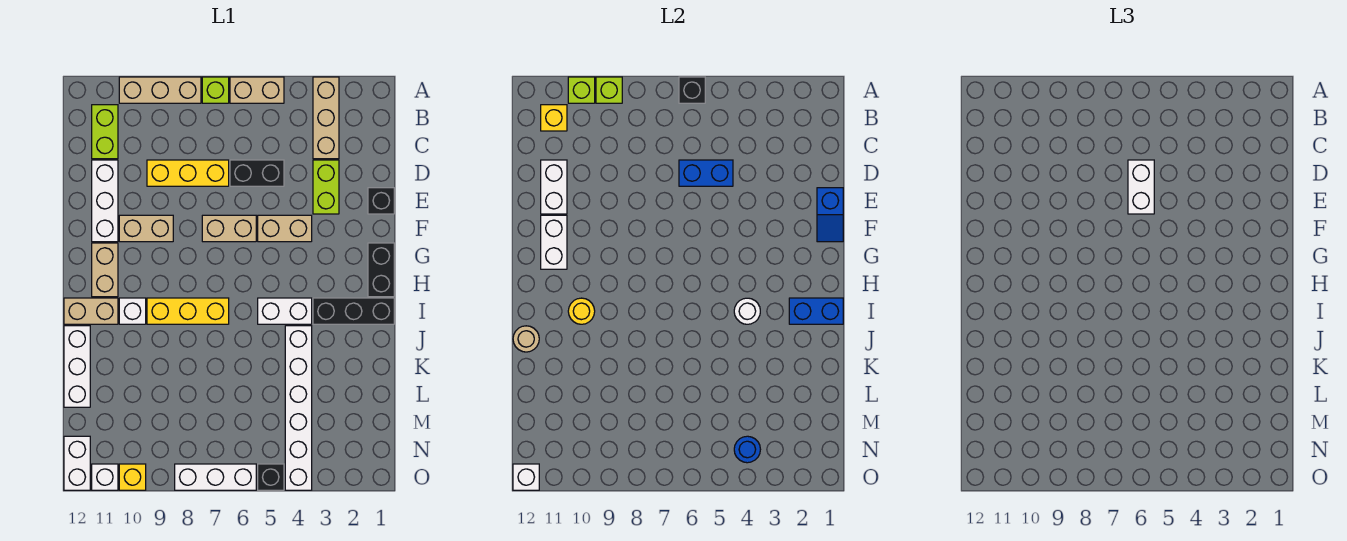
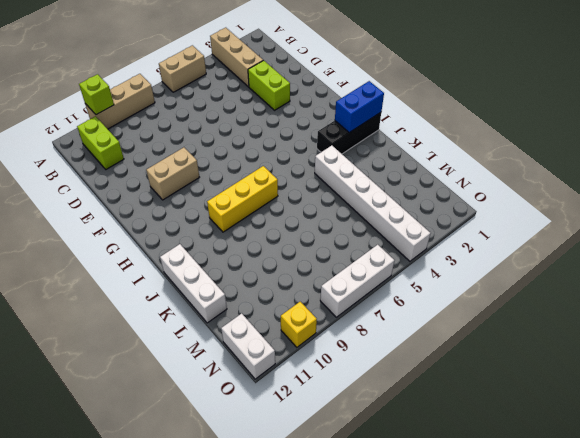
none -> lime 1x1 brick [202,77,229,103]
none -> black 1x2 brick [230,160,284,186]
none -> yellow 1x3 brick [147,160,229,186]
none -> white 1x3 brick [92,160,118,242]

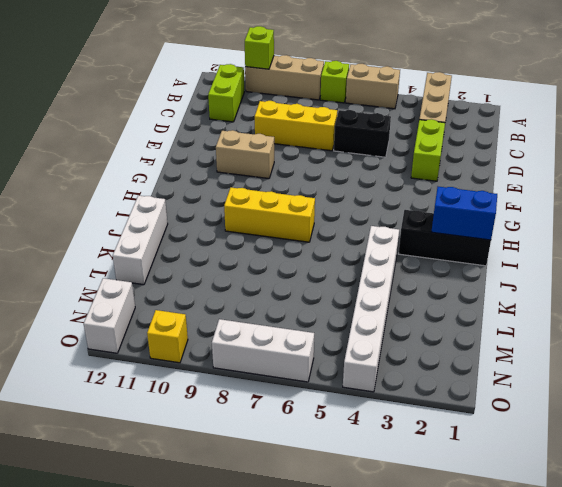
none -> white 1x3 brick [92,160,118,242]
none -> black 1x1 brick [368,188,394,214]
none -> tan 1x2 brick [258,215,312,242]
none -> tan 1x2 brick [202,215,256,242]

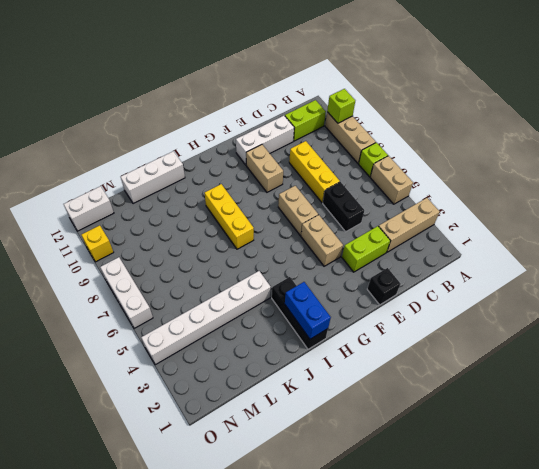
none -> black 1x2 brick [368,243,394,297]
none -> tan 1x2 brick [92,243,118,297]
none -> white 1x2 brick [258,298,312,324]
none -> white 1x1 brick [119,298,146,324]

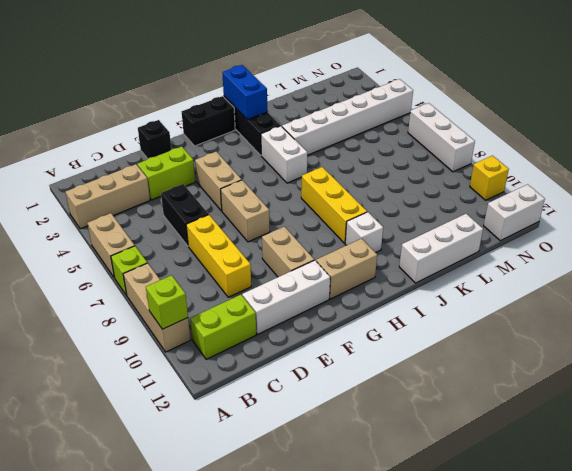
none -> tan 1x2 brick [64,298,118,324]
none -> black 1x1 brick [258,464,284,490]
none -> white 1x1 brick [92,464,118,490]
none -> black 1x1 brick [679,77,705,103]

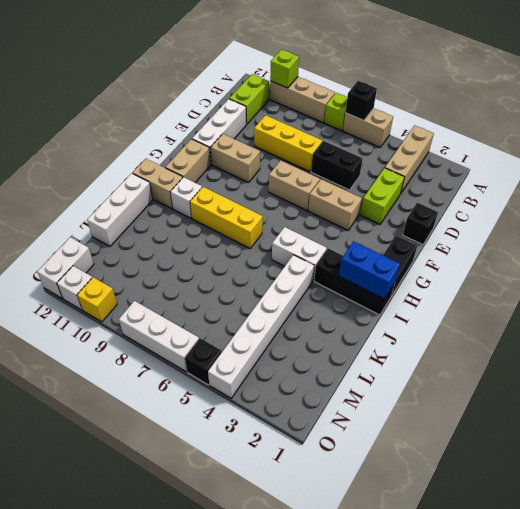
none -> lime 1x1 brick [596,77,622,103]
none -> yellow 1x1 brick [541,105,567,131]
none -> blue 1x2 brick [679,160,733,186]
none -> white 1x2 brick [541,160,567,214]

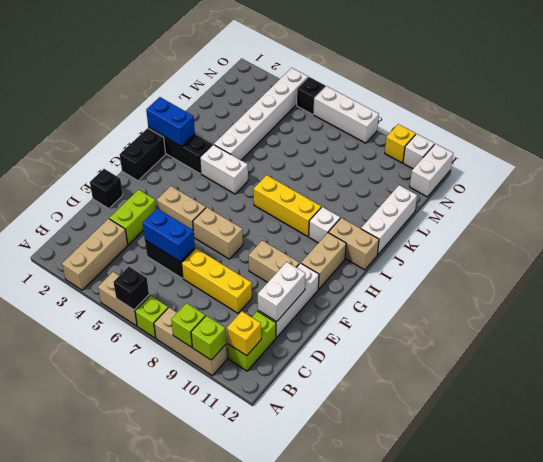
none -> blue 1x2 slope [817,188,843,242]
none -> white 1x2 brick [541,215,567,269]
none -> white 1x1 round brick [734,298,760,324]
none -> yellow 1x1 round brick [568,298,595,324]

